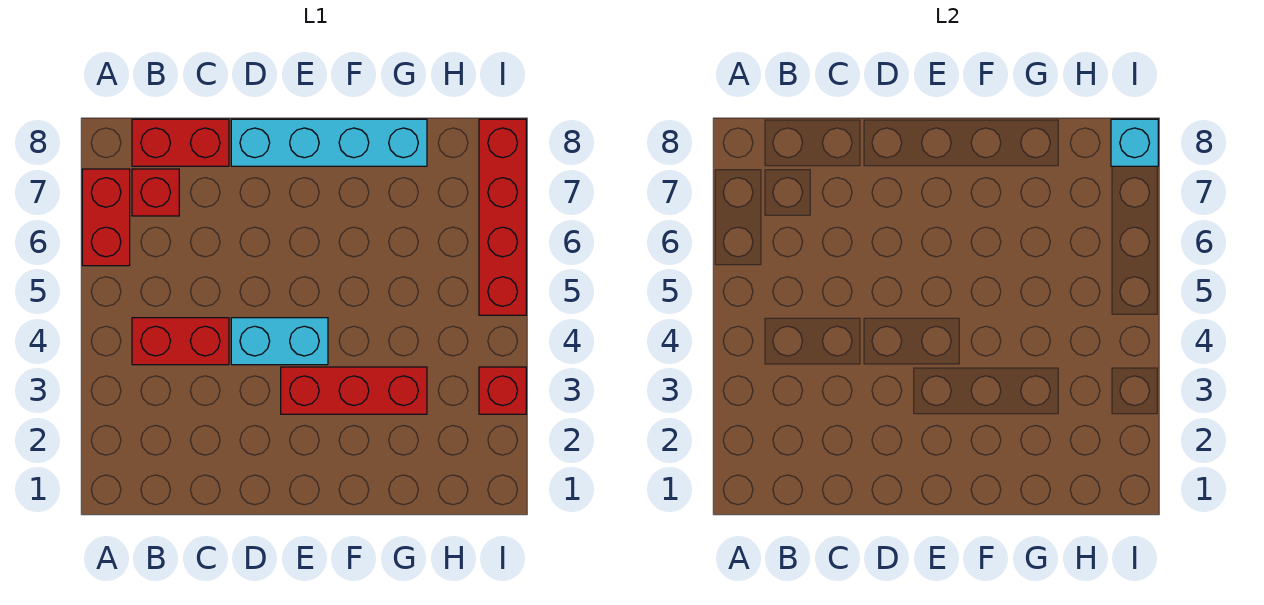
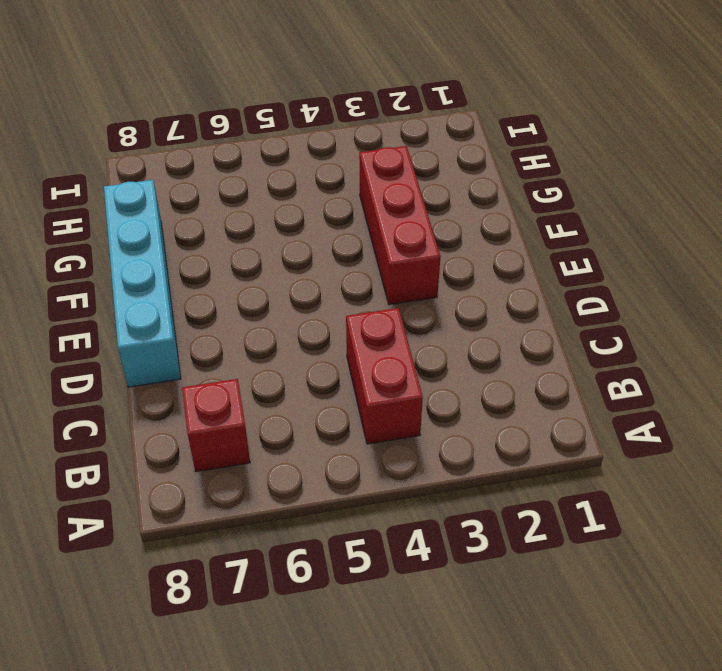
none -> red 1x2 brick [82,169,130,266]
none -> red 1x2 brick [132,119,229,166]

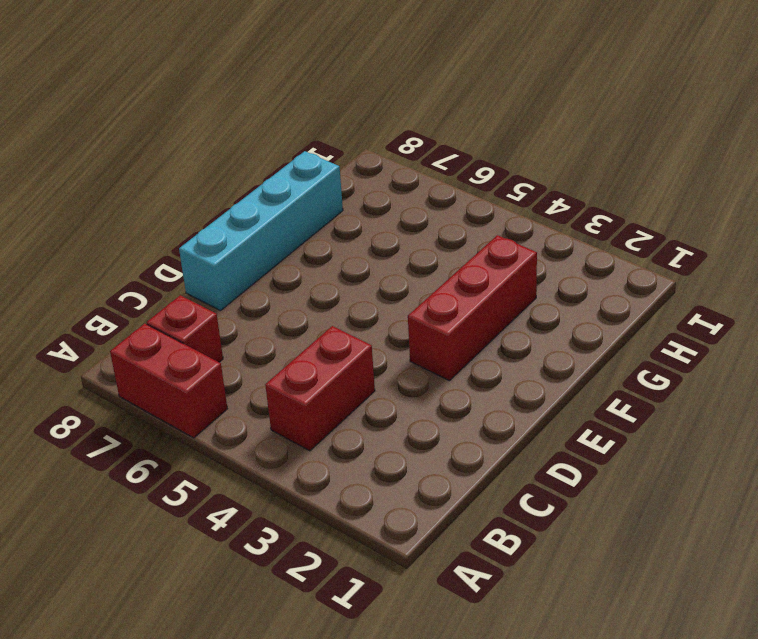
none -> red 1x2 brick [132,119,229,166]
none -> cyan 1x2 brick [231,318,328,365]

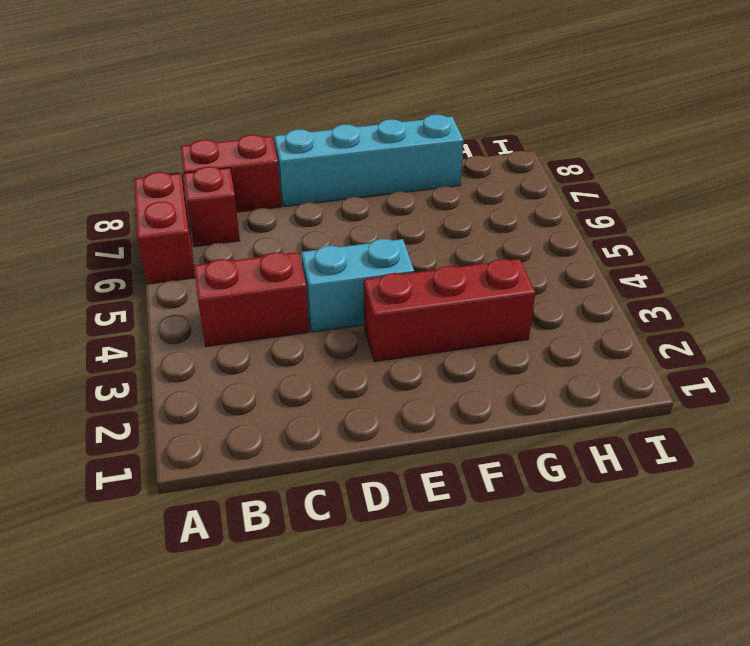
none -> red 1x1 brick [479,367,526,414]
none -> red 1x4 brick [479,119,526,315]

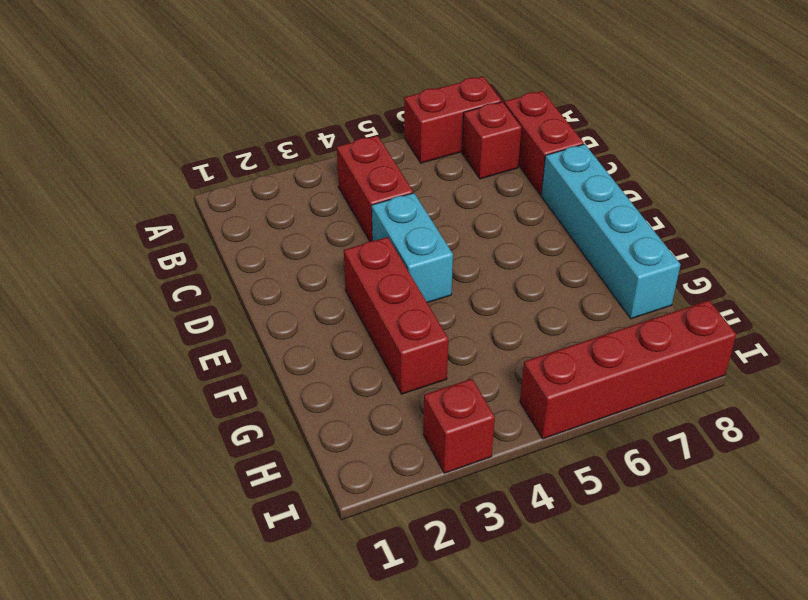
none -> cyan 1x1 brick [1111,119,1158,166]

